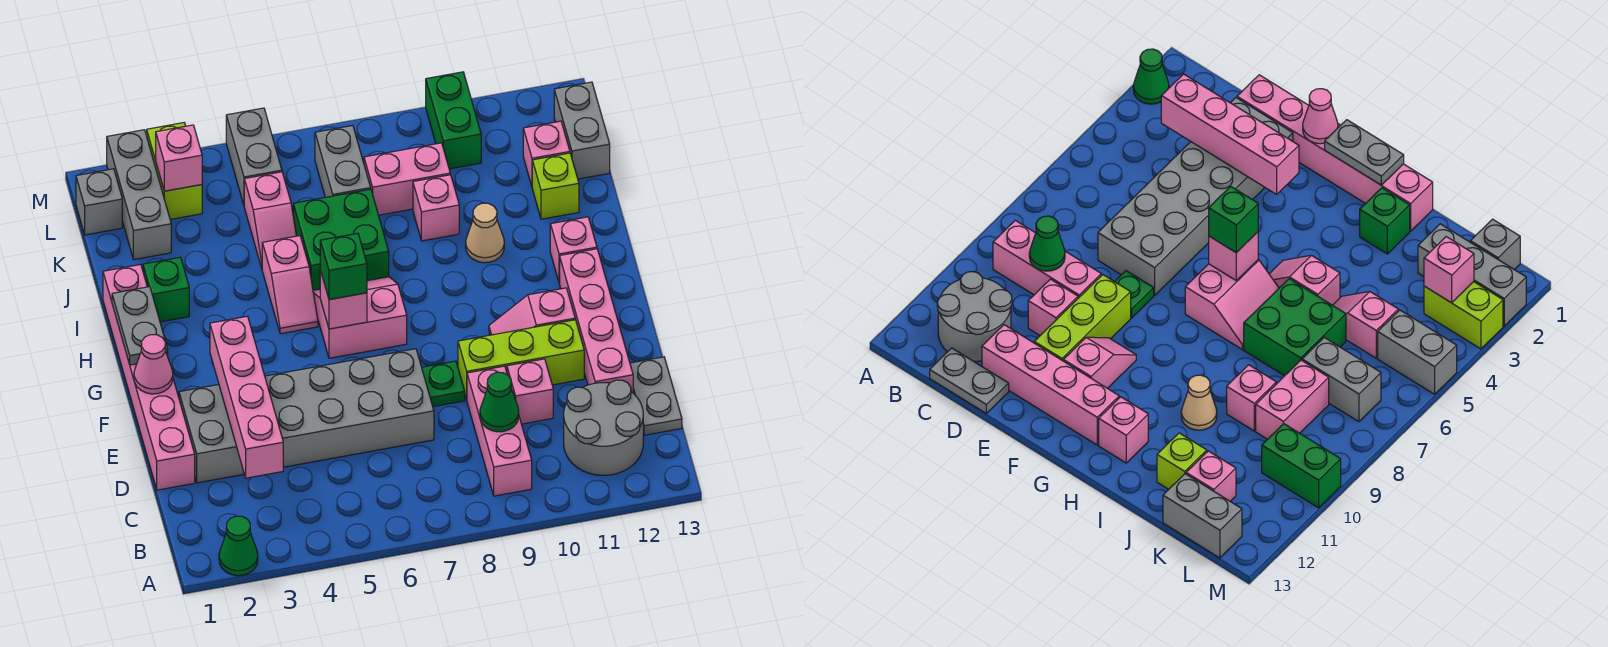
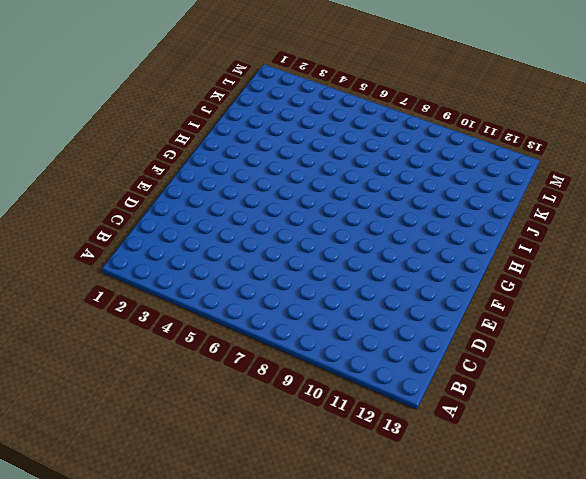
none -> green 1x1 cone [219,516,258,576]
none -> pink 1x3 brick [467,366,532,496]
none -> grey 2x2 round brick [564,380,643,475]
none -> grey 1x2 plate [630,357,682,435]

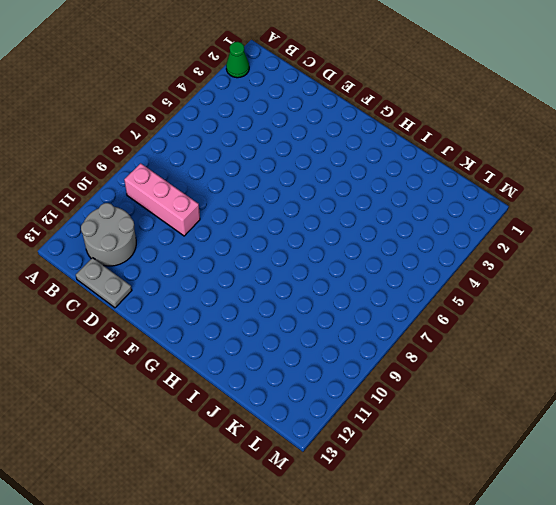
none -> pink 1x6 brick [103,265,195,490]
none -> grey 2x6 brick [179,349,434,483]
none -> pink 1x1 brick [507,359,553,424]
none -> pink 1x4 brick [560,249,633,393]

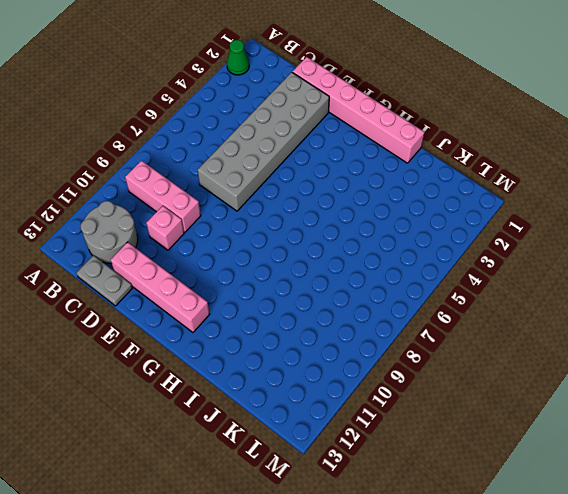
none -> green 1x1 plate [422,361,465,407]
none -> lime 1x3 brick [458,320,584,400]
none -> pink 1x2 slope [489,288,575,335]
none -> pink 2x2 slope [313,277,407,358]

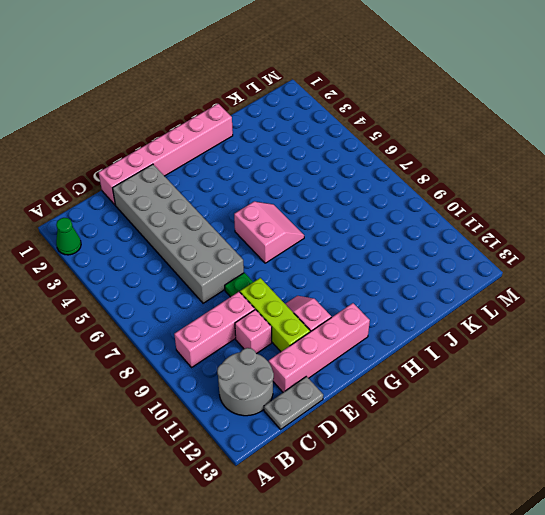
none -> pink 1x2 slope [262,236,318,334]
none -> pink 1x1 brick [550,217,597,283]
none -> green 1x1 brick [143,257,189,322]
none -> green 2x2 brick [293,189,389,290]

